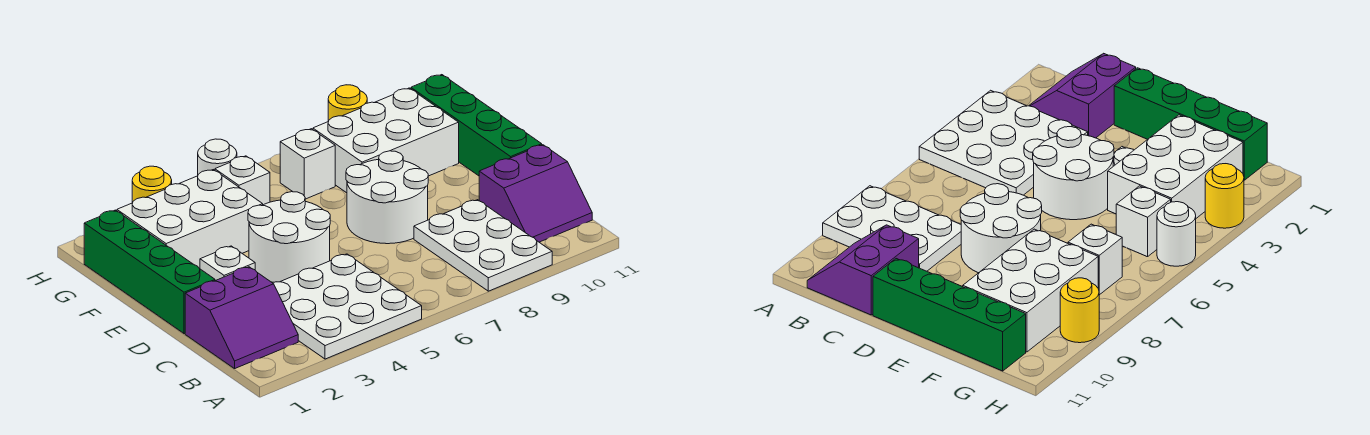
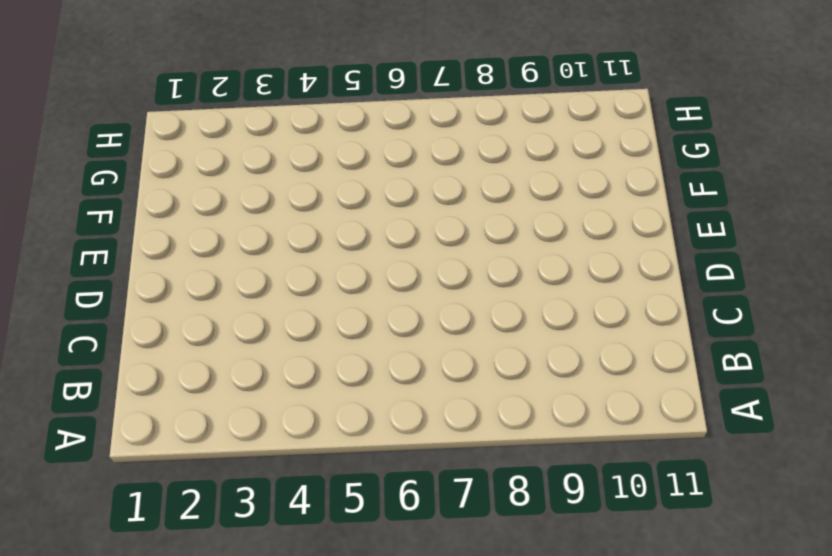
none -> white 3x3 plate [273,254,422,359]
none -> white 2x3 plate [414,200,552,291]
none -> purple 2x2 slope [185,267,298,369]

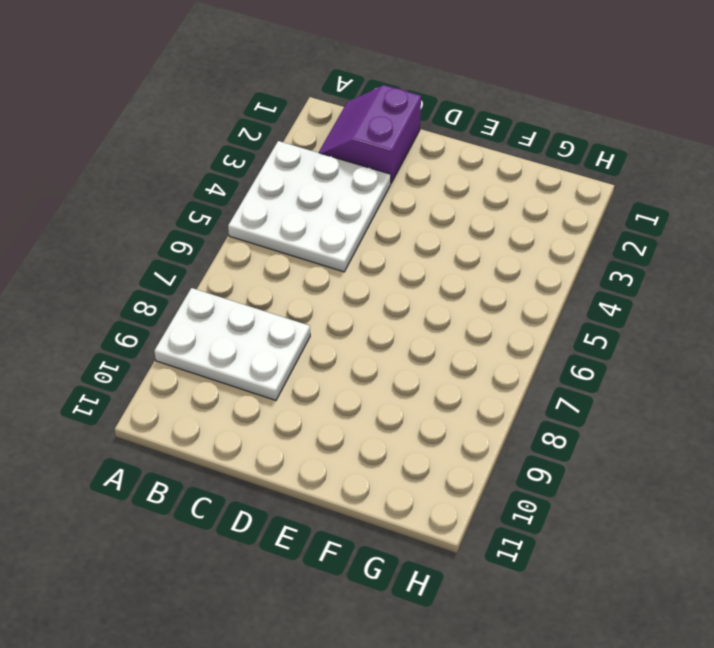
none -> purple 2x2 slope [479,145,592,242]
none -> green 1x4 brick [84,210,215,334]
none -> white 2x2 round brick [248,192,330,282]

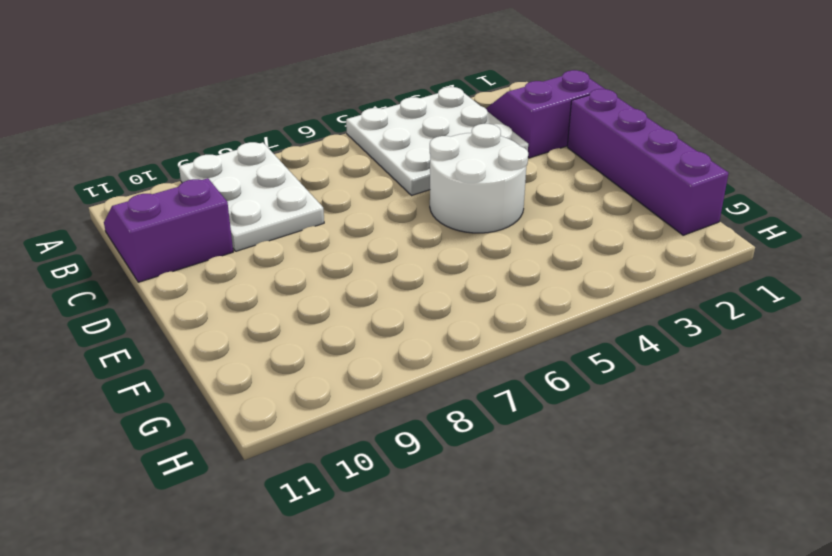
purple 1x4 brick [567,89,728,235] -> green 1x4 brick [84,210,215,334]
none -> white 2x2 round brick [346,151,428,244]
none -> green 1x4 brick [411,75,542,176]
none -> white 1x1 plate [200,246,255,281]

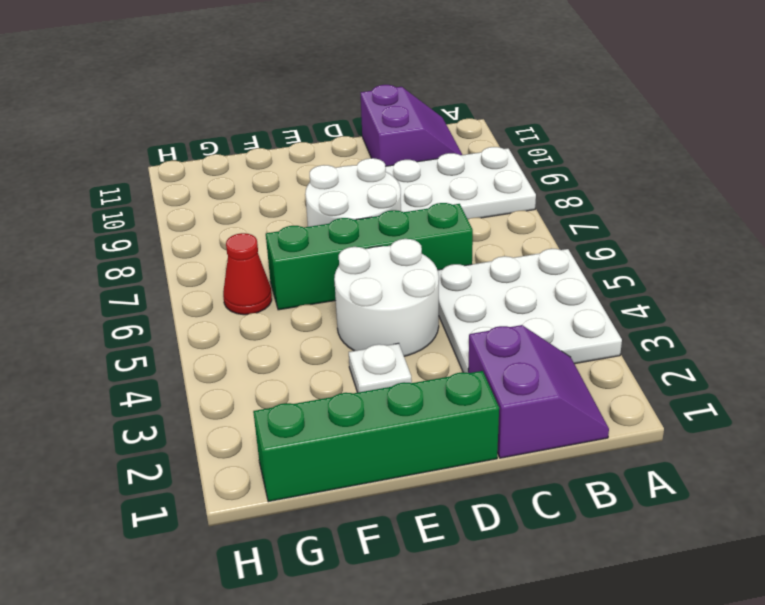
green 1x4 brick [266,203,473,310] -> green 1x4 brick moved to [411,75,542,176]
red 1x1 cone [223,233,272,315] -> none
none -> white 2x3 brick [117,170,263,269]
none -> white 2x3 brick [313,88,459,193]
none -> white 1x1 brick [215,156,270,205]

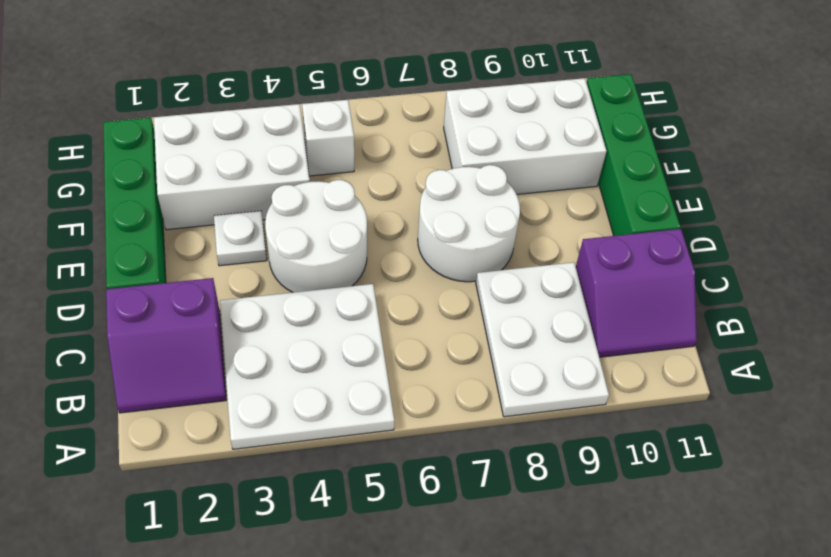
none -> white 1x1 brick [280,129,335,199]
none -> yellow 1x1 round brick [132,166,172,203]
none -> white 1x1 round brick [198,139,237,174]

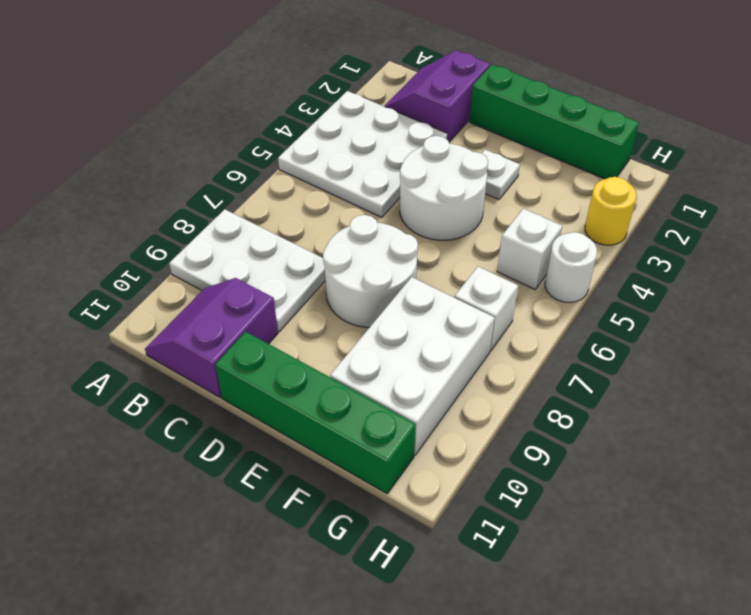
none -> white 2x3 brick [117,170,263,269]
none -> yellow 1x1 round brick [328,85,367,121]

